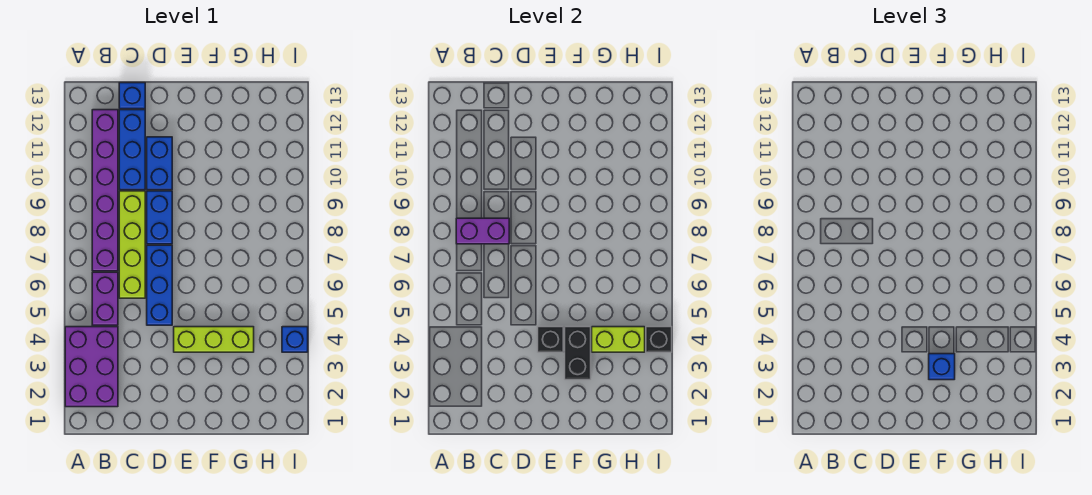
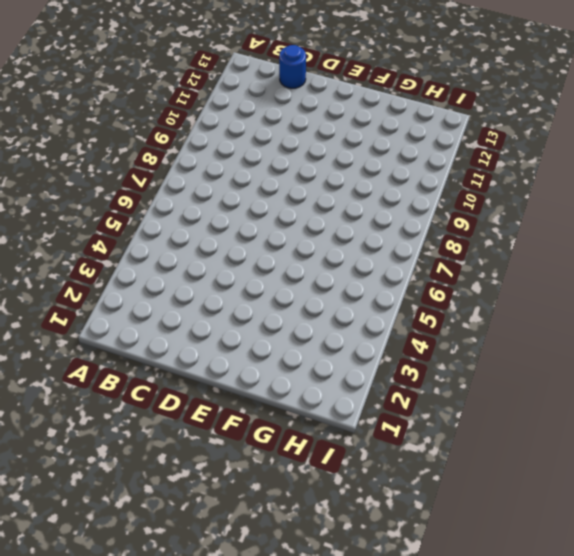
blue 1x1 round brick [279,45,306,88] -> blue 1x1 brick [119,83,145,109]
none -> purple 2x3 brick [65,327,118,407]
none -> purple 1x2 brick [92,272,118,325]
none -> purple 1x6 brick [92,110,118,271]

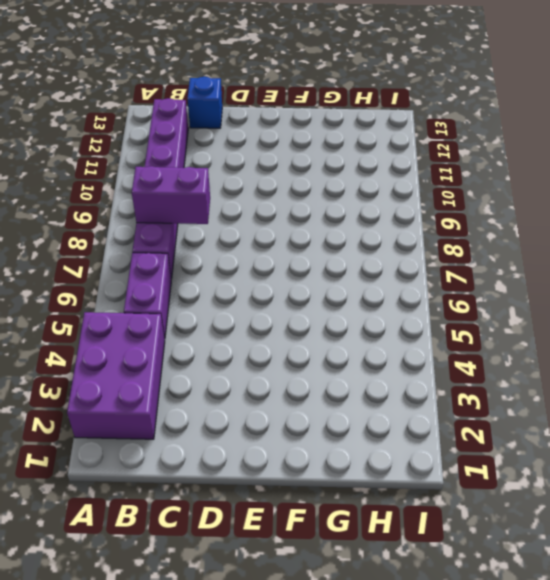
none -> lime 1x4 brick [119,191,145,298]
none -> blue 1x3 brick [119,110,145,190]
none -> blue 1x3 brick [147,245,172,325]

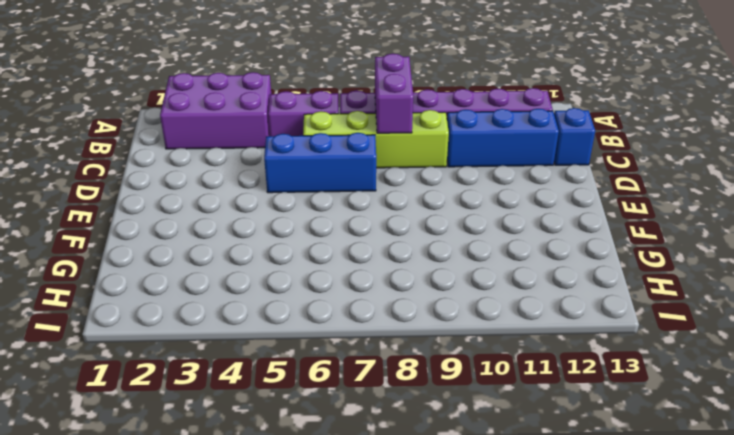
none -> blue 1x2 brick [147,191,172,244]
none -> blue 1x2 brick [147,137,172,190]
none -> lime 1x3 brick [174,327,254,352]

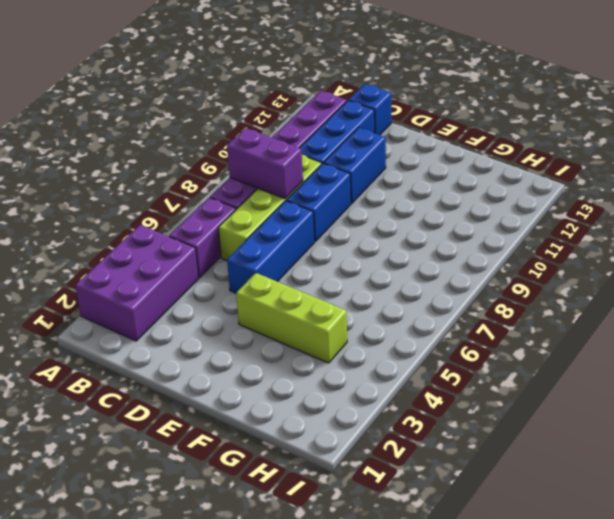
none -> blue 1x1 brick [282,327,308,352]
none -> black 1x1 brick [538,327,563,352]
none -> black 1x2 brick [565,327,591,380]

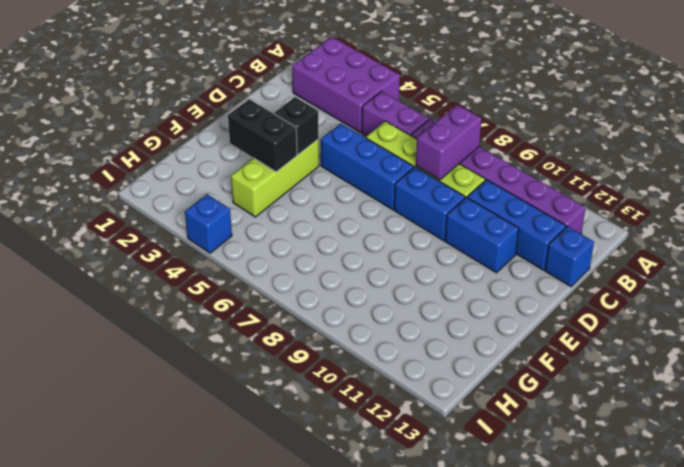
none -> lime 1x2 brick [592,327,645,352]
none -> black 1x1 brick [646,327,672,352]
none -> blue 1x1 brick [929,354,955,380]

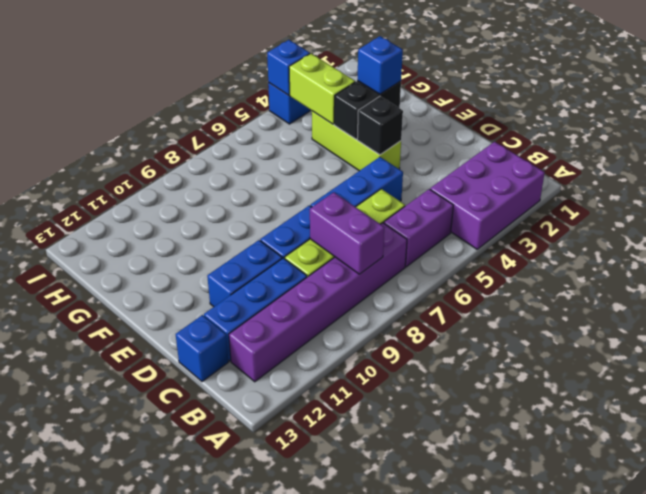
blue 1x1 brick [267,40,310,95] -> black 1x1 brick [646,327,672,352]

